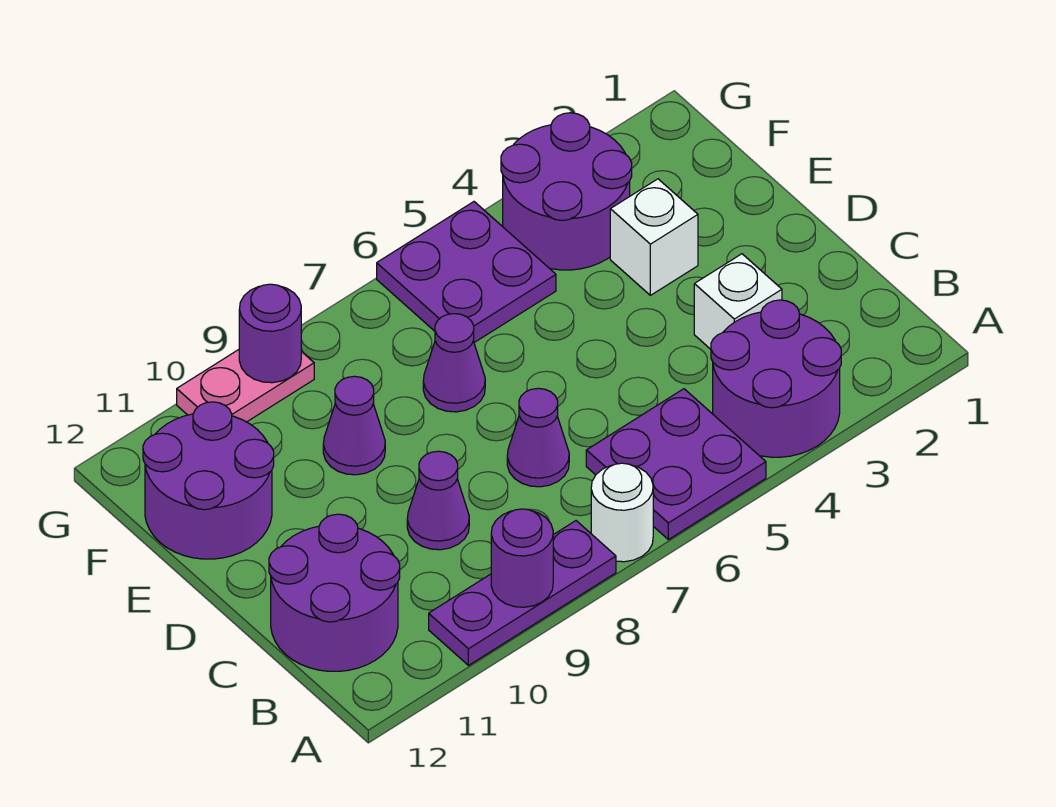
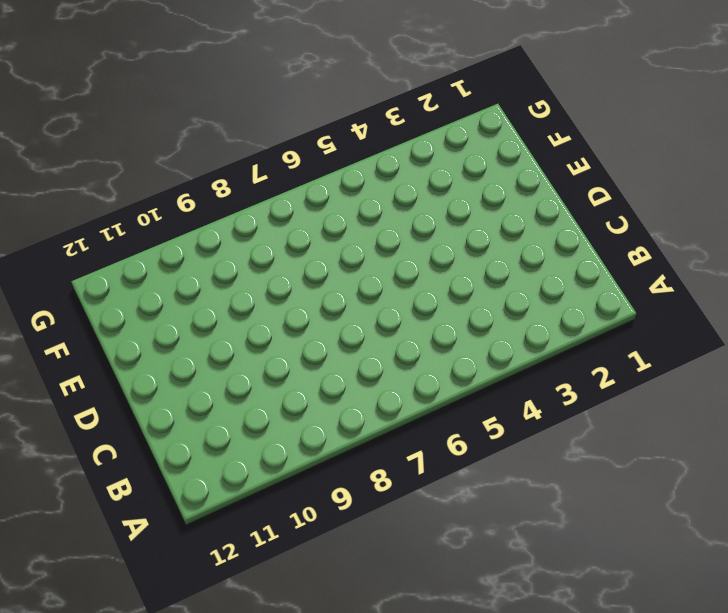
none -> purple 2x2 round brick [711,300,841,457]
none -> purple 2x2 plate [586,389,766,540]
none -> white 1x1 round brick [591,463,653,562]

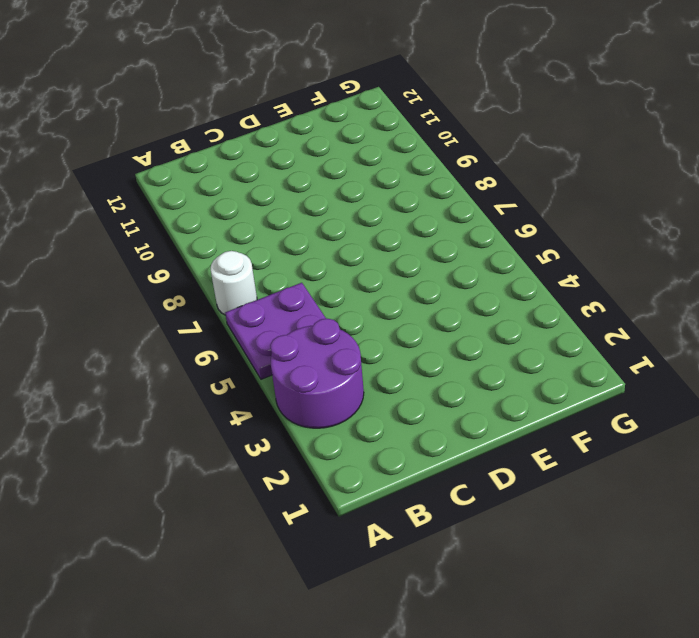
none -> purple 1x3 plate [429,521,616,665]
none -> purple 2x2 round brick [269,514,400,671]
none -> white 1x1 brick [694,254,782,349]

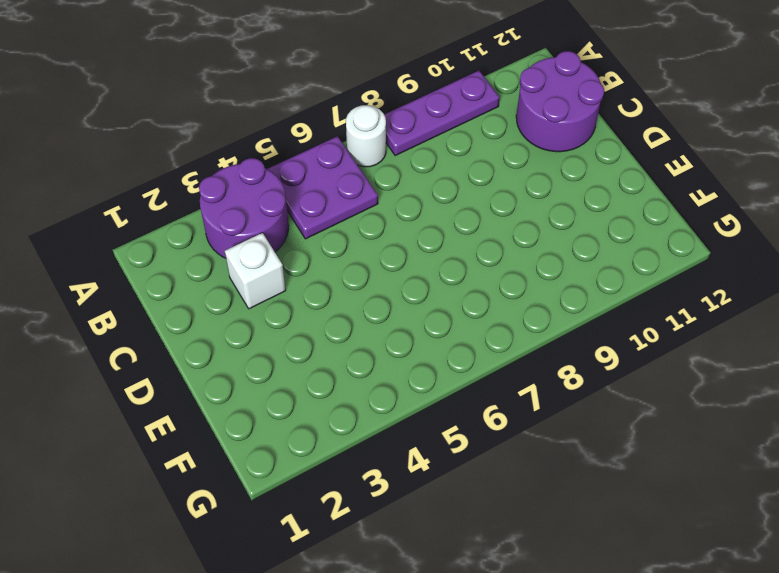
none -> purple 1x1 cone [507,388,569,487]
none -> purple 1x1 cone [407,451,469,550]
none -> white 1x1 brick [610,179,698,295]

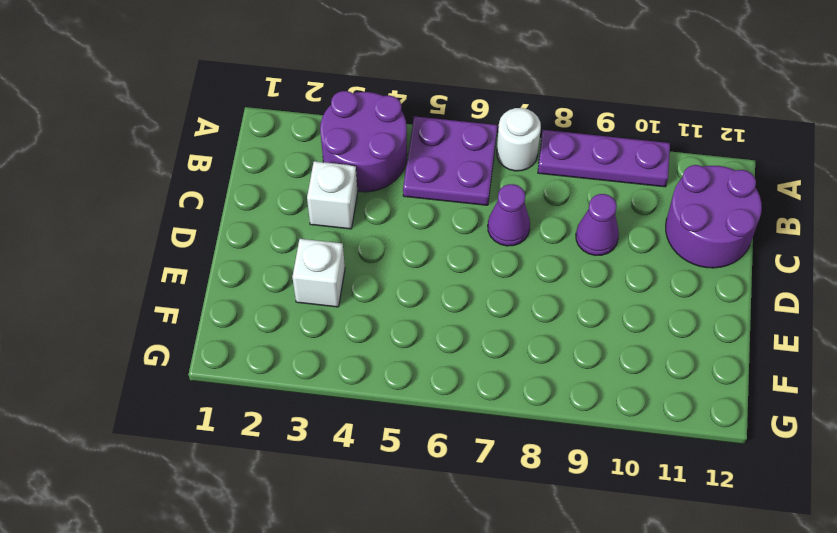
none -> purple 1x1 cone [423,314,485,412]
none -> purple 1x1 cone [323,376,385,475]
none -> purple 2x2 round brick [143,402,274,559]

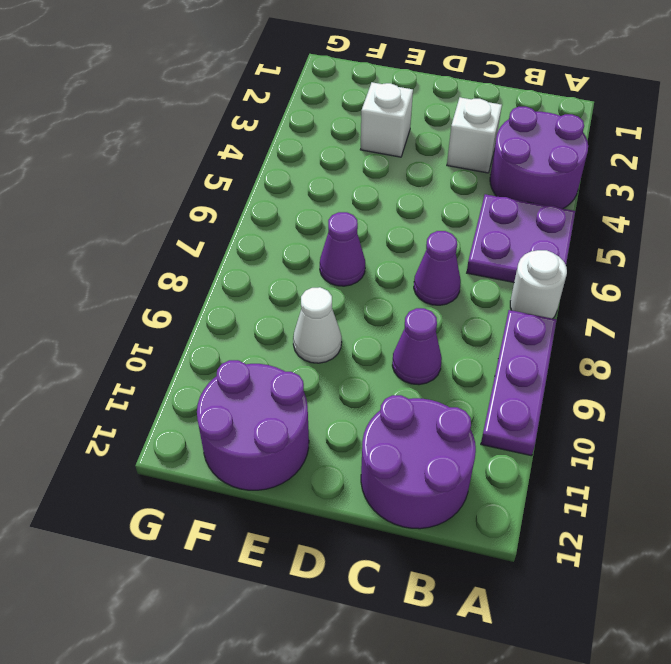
white 1x1 cone [293,287,342,363] -> purple 1x1 cone [323,376,385,475]
none -> purple 2x2 round brick [501,113,632,270]
none -> purple 2x2 plate [377,202,556,343]
none -> pink 1x2 plate [177,350,314,422]

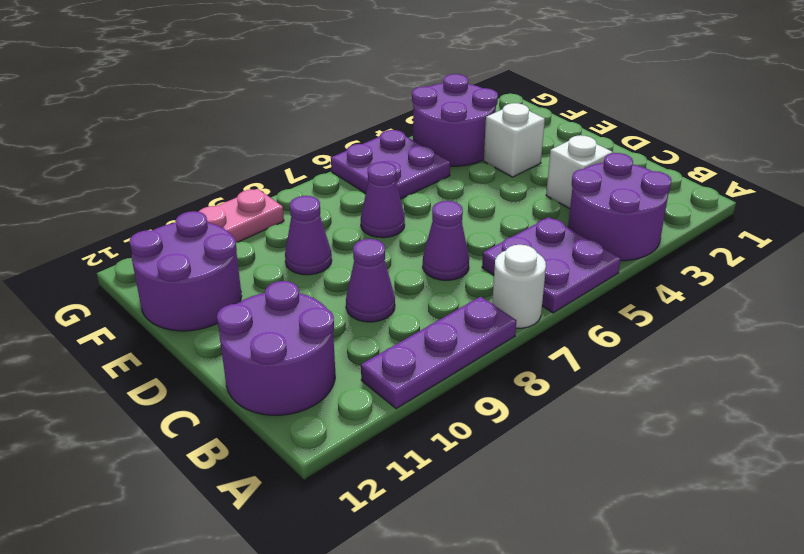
none -> purple 1x1 round brick [491,509,553,607]
none -> purple 1x1 round brick [239,284,301,383]

